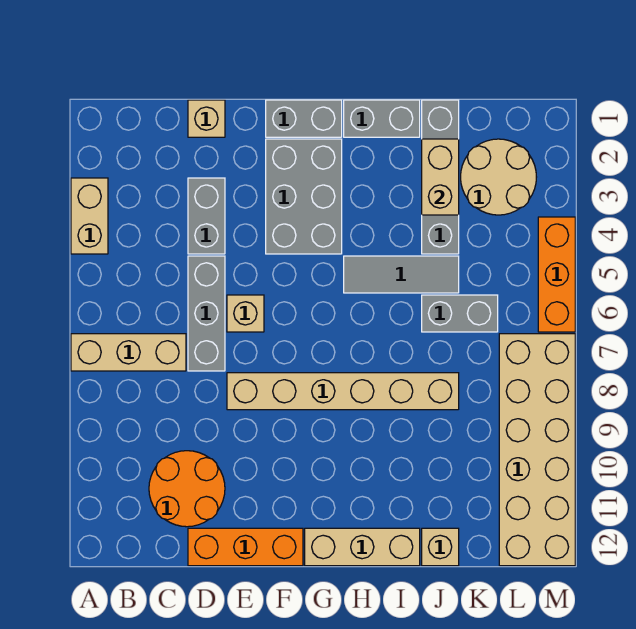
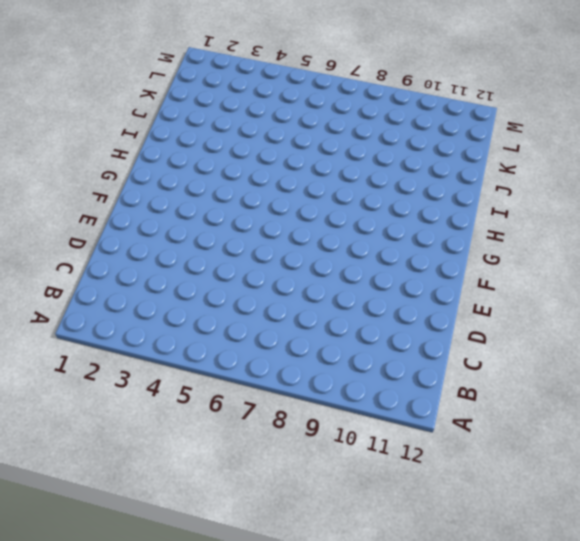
none -> tan 1x2 brick [71,178,108,254]
none -> tan 1x3 brick [71,334,186,371]
none -> orange 2x2 round brick [149,451,225,527]

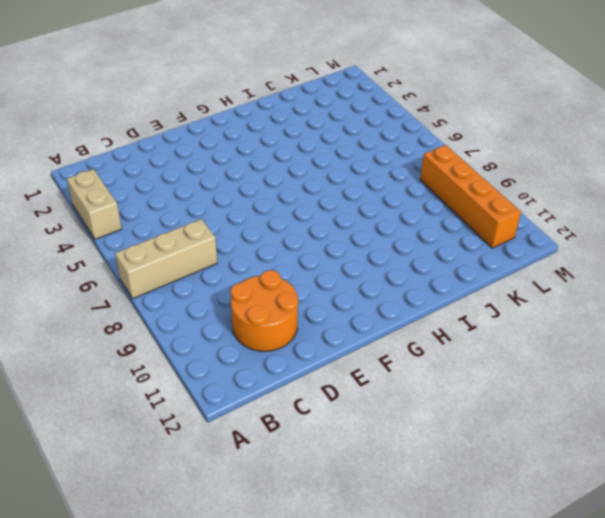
orange 1x4 brick [420,145,521,248] -> tan 2x6 brick [499,334,575,566]
none -> tan 1x1 brick [188,100,225,137]
none -> grey 1x2 brick [188,178,225,254]
none -> grey 1x3 brick [188,256,225,371]

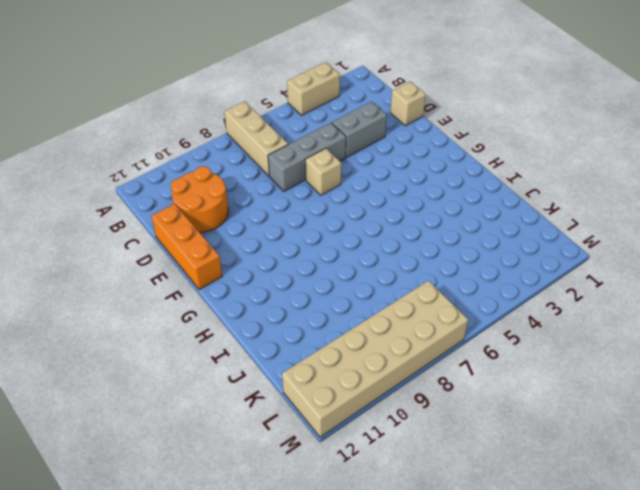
none -> tan 1x6 brick [227,373,459,410]
none -> grey 1x2 brick [266,100,342,137]
none -> grey 2x3 brick [266,139,342,254]

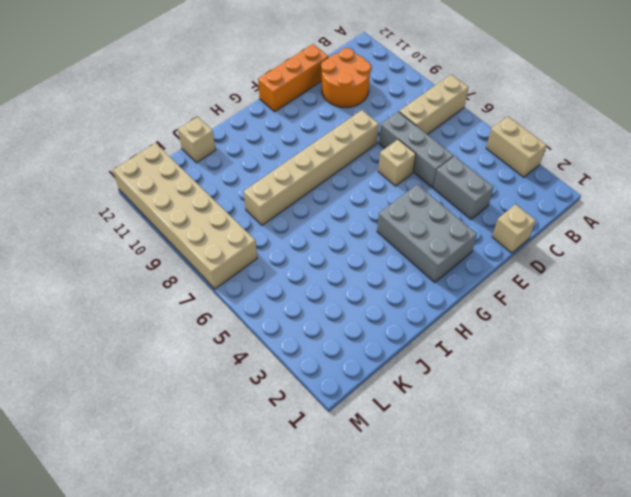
none -> grey 1x2 brick [266,100,342,137]
none -> tan 1x3 brick [305,528,420,566]
none -> grey 1x2 brick [344,100,420,137]

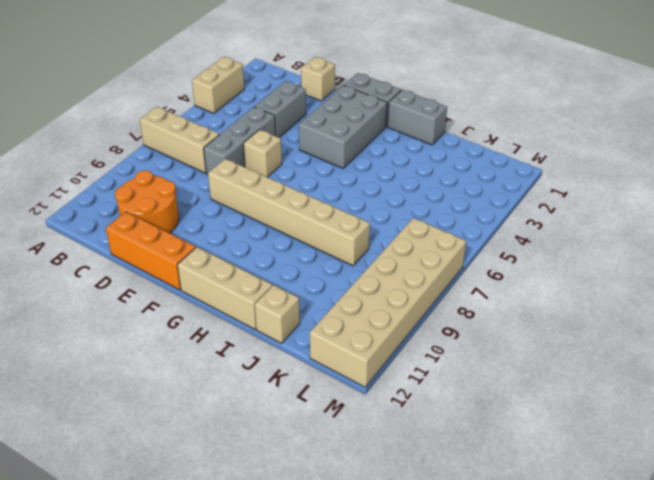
none -> grey 1x3 tile [344,256,459,293]
none -> grey 1x4 brick [422,100,459,254]
none -> grey 1x2 brick [422,295,498,332]

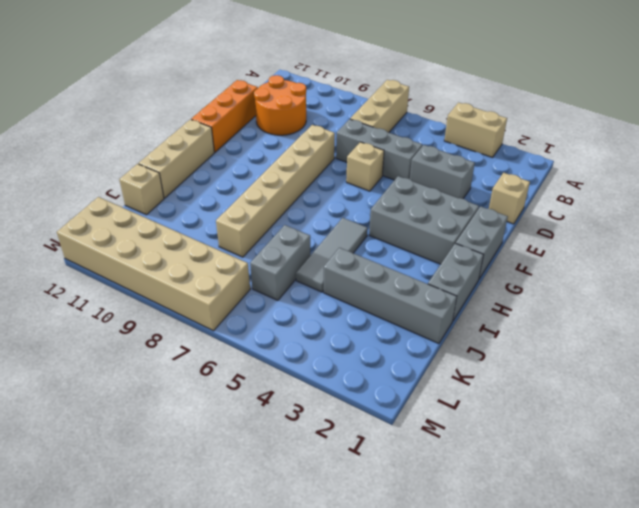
none -> tan 2x2 round brick [461,139,536,215]
none -> orange 1x3 brick [538,217,575,332]
none -> tan 1x2 brick [422,139,459,215]

